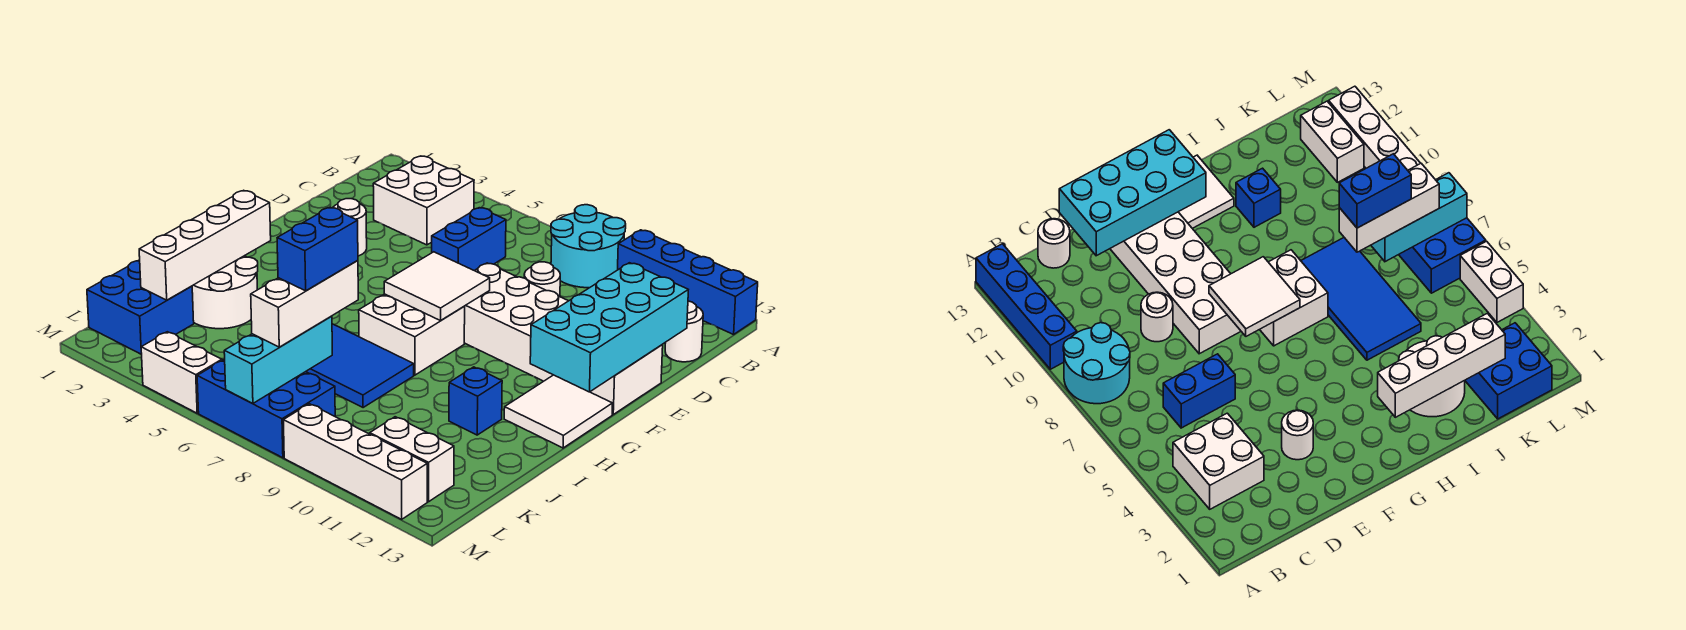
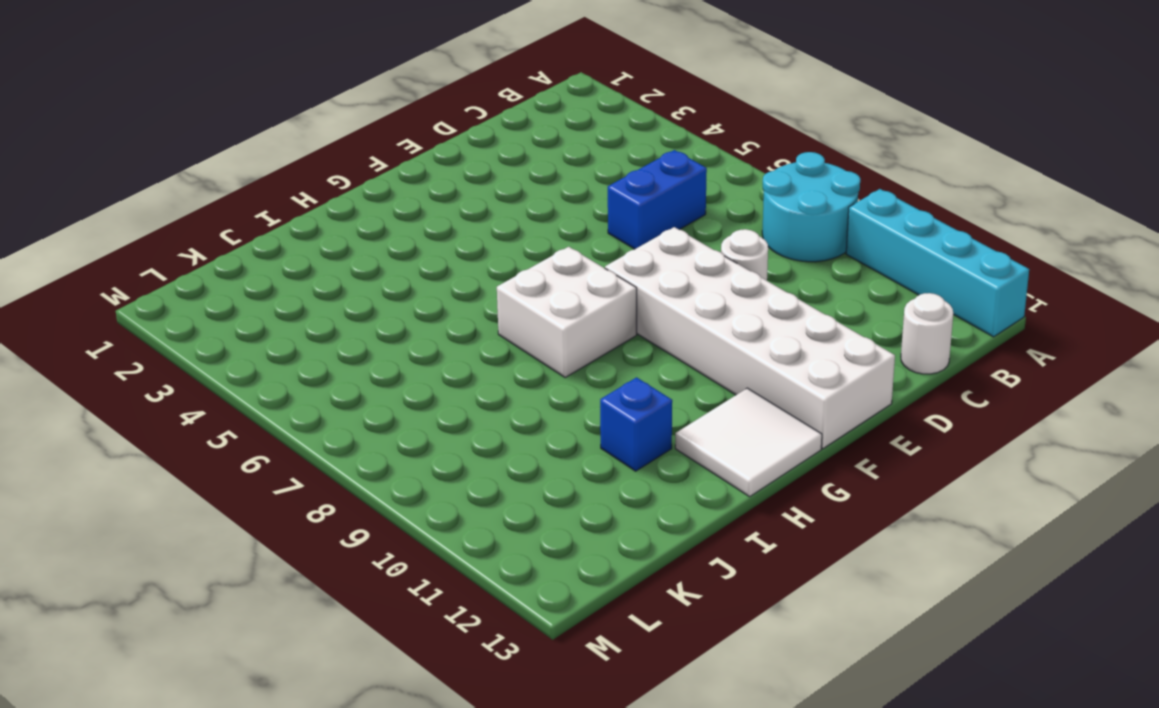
cyan 1x4 brick [846,189,1029,337] -> blue 1x4 brick [618,230,758,334]
none -> white 2x2 brick [373,156,474,245]
none -> white 1x1 round brick [333,199,367,256]
none -> white 2x2 round brick [192,256,258,329]

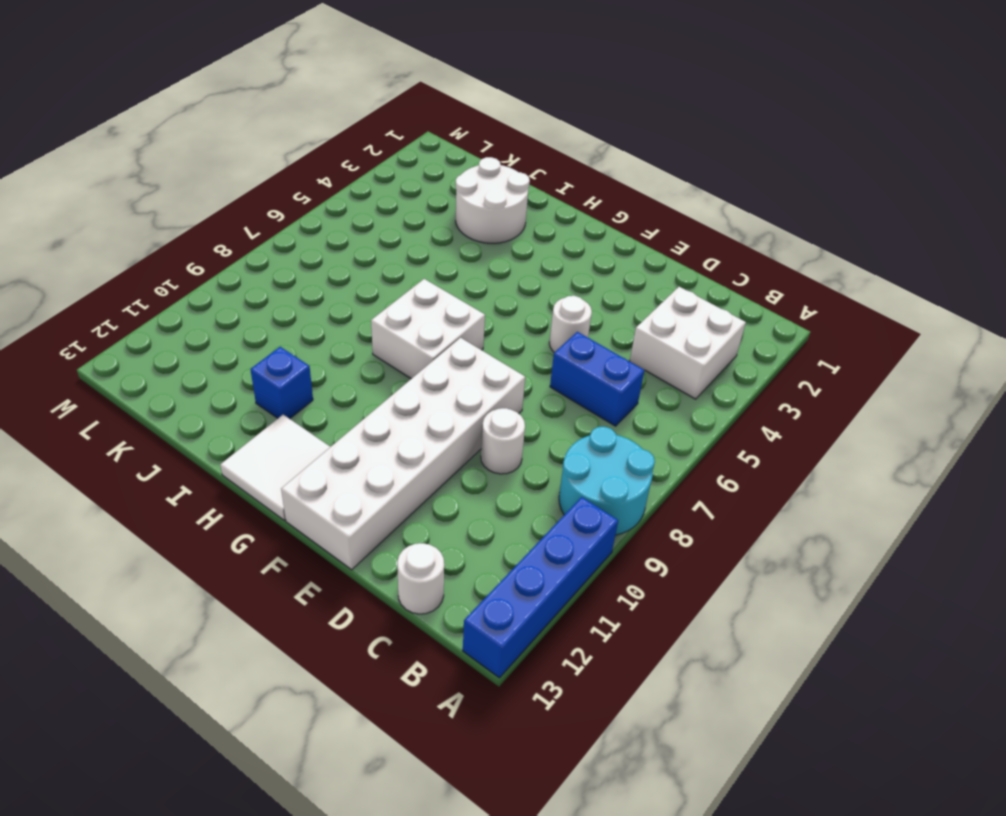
white 1x1 round brick [549,296,592,352] -> white 1x1 round brick moved to [333,199,367,256]
none -> blue 2x4 tile [306,324,414,408]
none -> blue 2x2 brick [87,260,194,354]
none -> blue 2x3 brick [197,359,335,458]

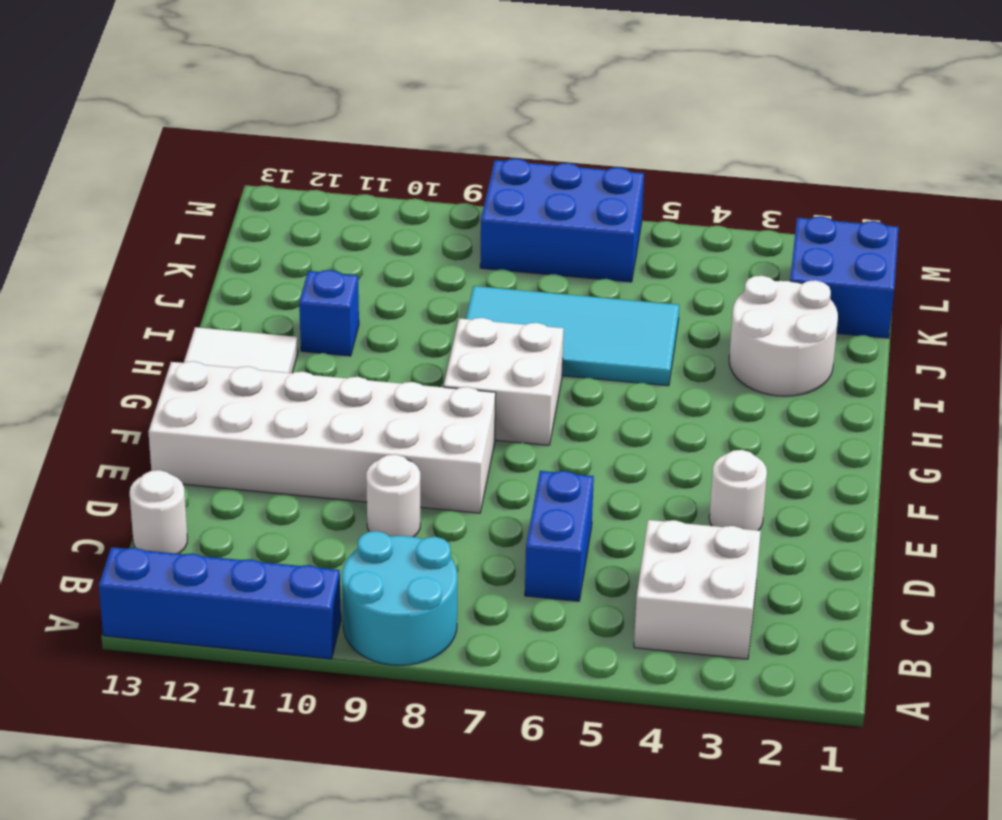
cyan 2x4 tile [466,286,679,386] -> blue 2x4 tile [306,324,414,408]
none -> white 1x2 brick [370,417,454,502]
none -> white 1x2 brick [141,332,222,413]
none -> white 1x4 brick [283,404,427,519]

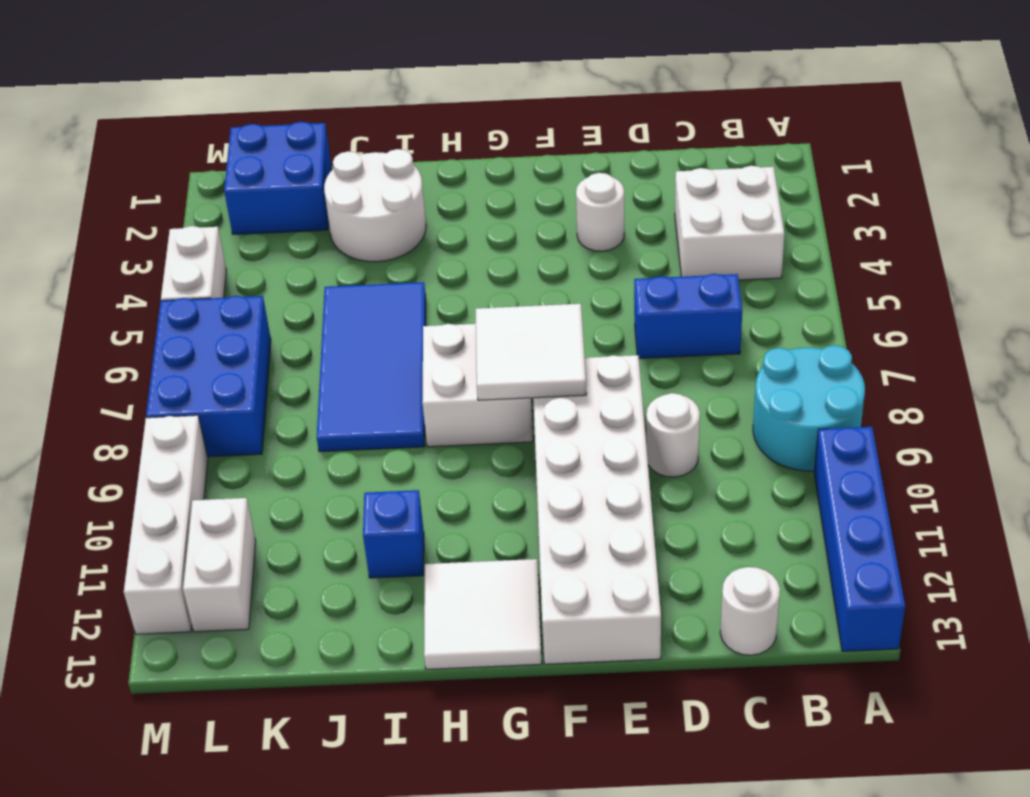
none -> cyan 2x4 brick [530,263,688,392]
none -> white 1x4 brick [139,190,271,300]
none -> cyan 1x3 brick [224,316,332,404]

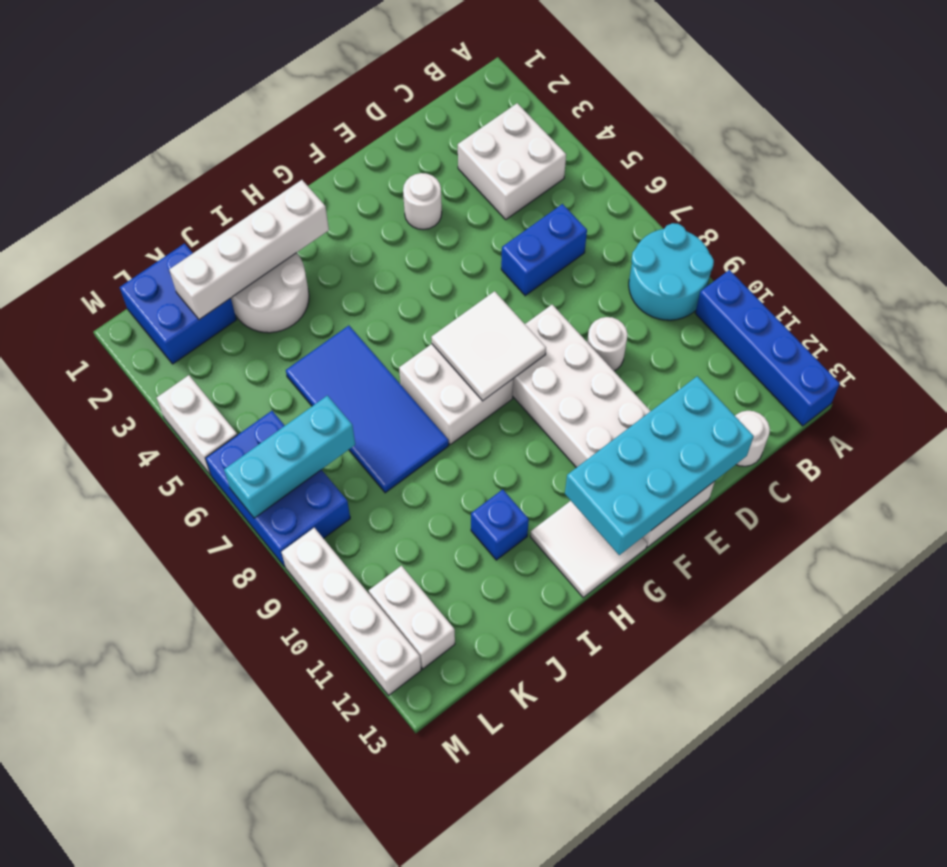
none -> white 1x3 brick [251,261,358,347]
none -> blue 1x2 brick [277,207,358,291]

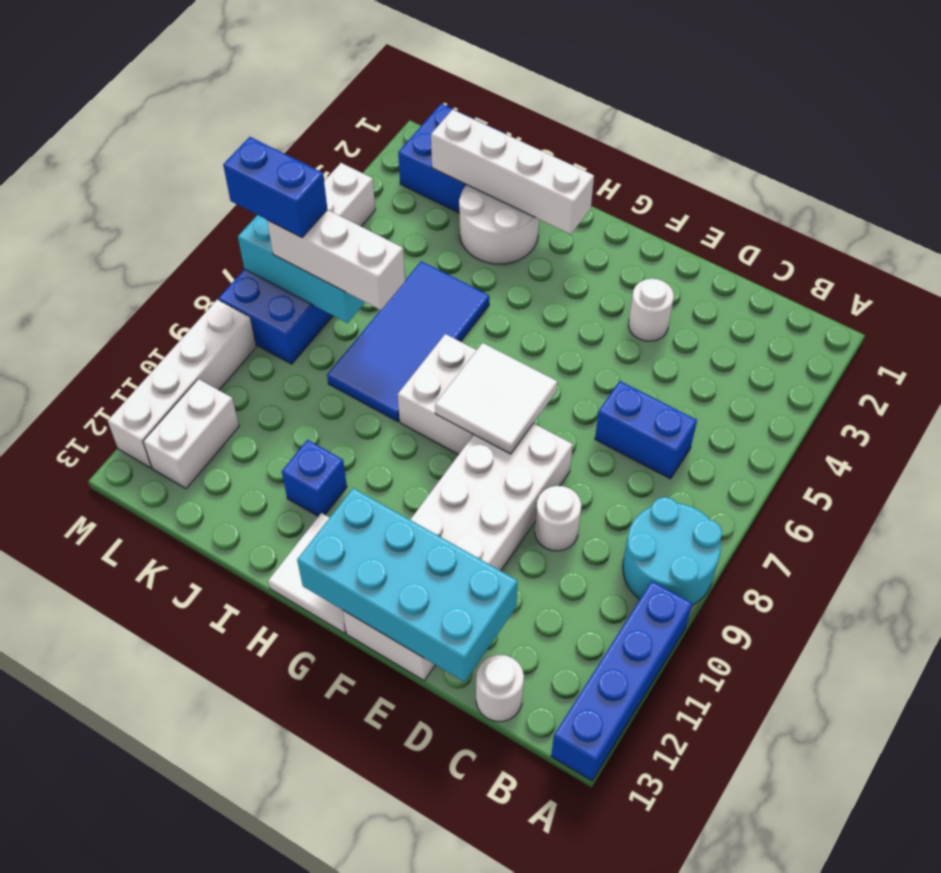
blue 1x2 brick [223,137,327,238] -> blue 1x2 brick moved to [277,207,358,291]
none -> white 2x2 brick [373,156,474,245]

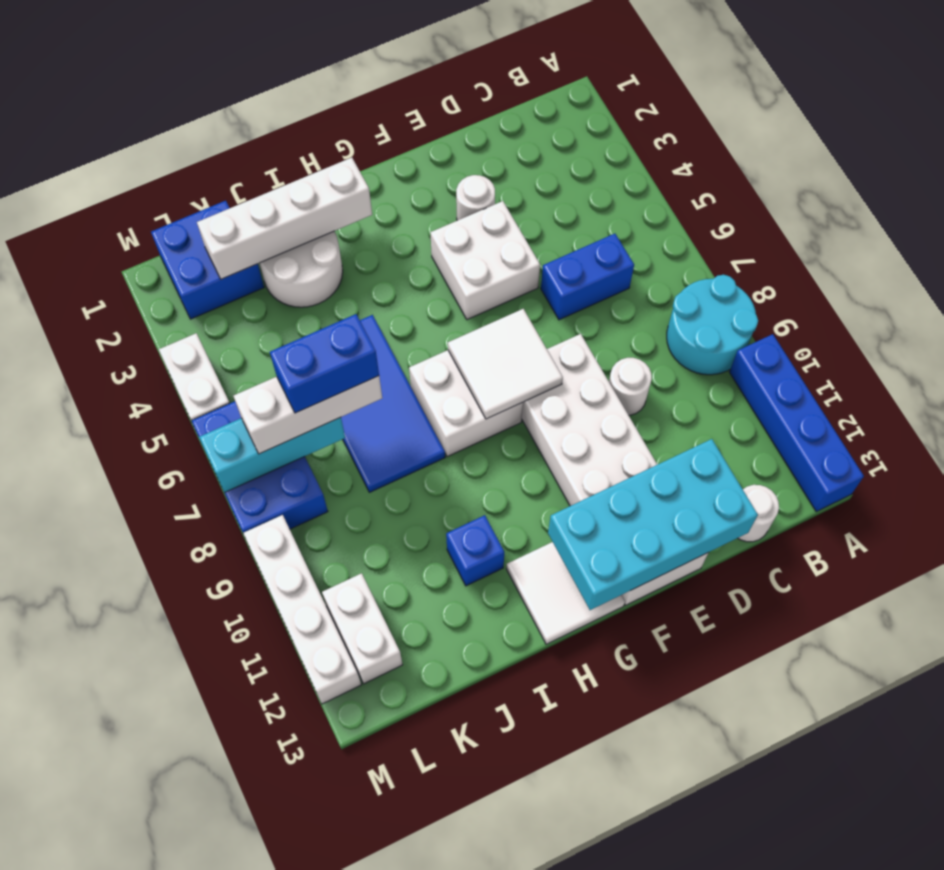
white 2x2 brick [430,201,540,320] -> white 2x2 brick moved to [373,156,474,245]

